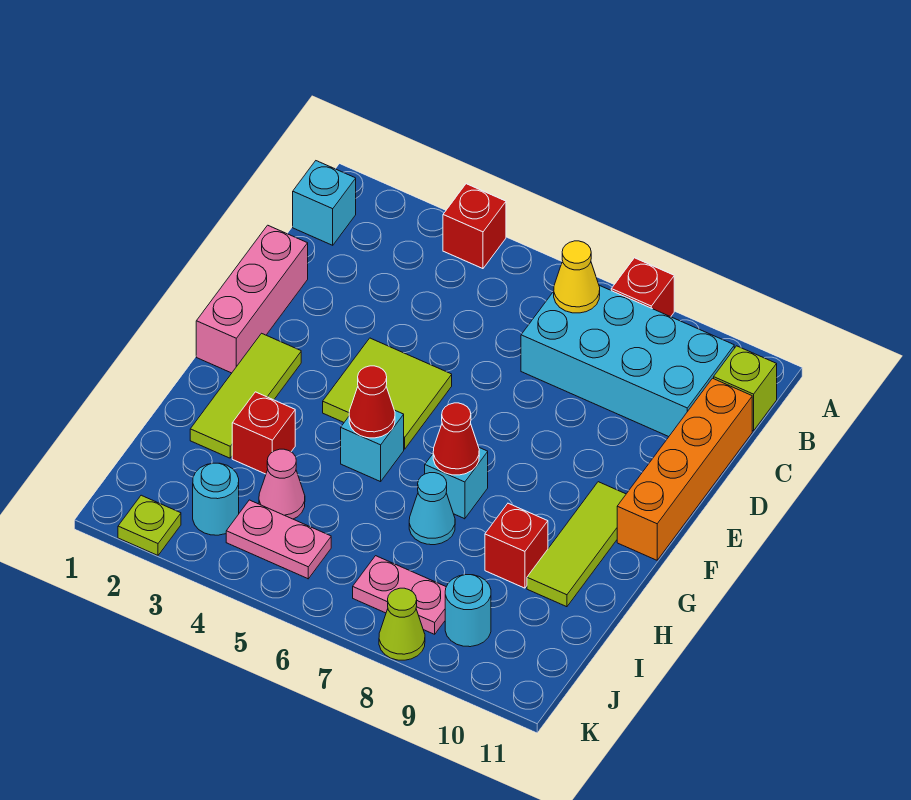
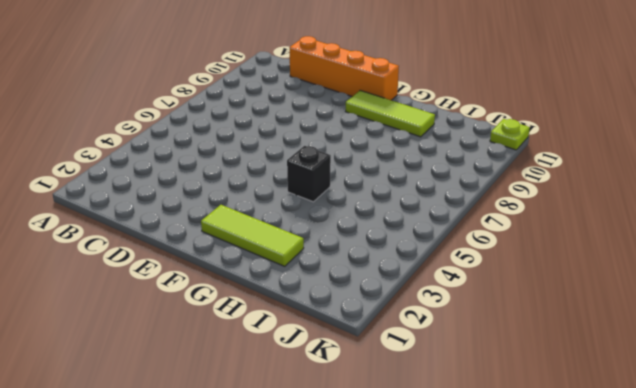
black 1x1 brick [287,146,331,202] -> cyan 1x1 brick [341,410,404,482]
lime 1x1 plate [490,119,530,150] -> lime 1x1 plate moved to [118,495,181,555]
none -> red 1x1 brick [443,184,506,269]
none -> red 1x1 brick [611,258,674,317]
none -> cyan 1x1 brick [293,161,356,245]

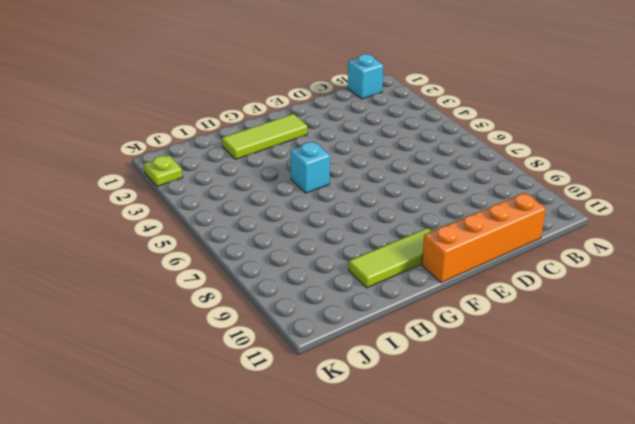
none -> red 1x1 brick [443,184,506,269]
none -> red 1x1 brick [611,258,674,317]
none -> cyan 2x4 brick [521,285,734,437]

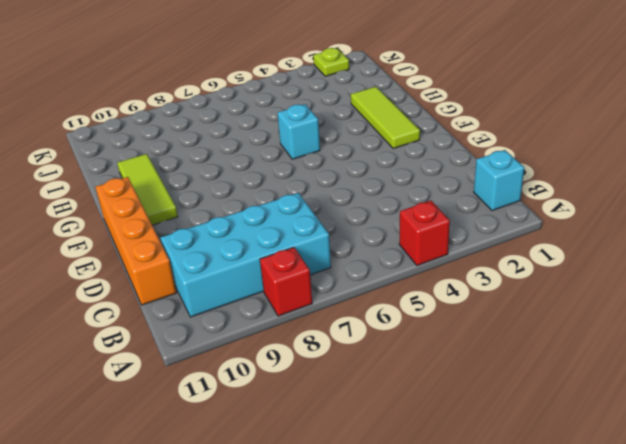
none -> lime 1x1 brick [714,346,777,431]
none -> pink 1x3 brick [196,225,308,373]
none -> lime 2x2 tile [323,338,452,449]

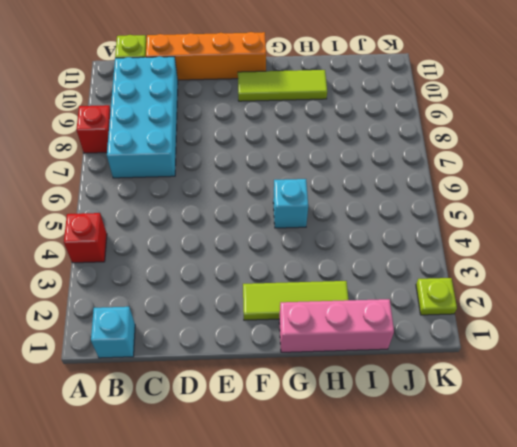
pink 1x3 brick [279,299,394,352] -> pink 1x3 brick moved to [196,225,308,373]
none -> lime 2x2 tile [323,338,452,449]
none -> cyan 1x1 brick [425,448,488,519]
none -> red 1x1 brick [232,392,295,474]

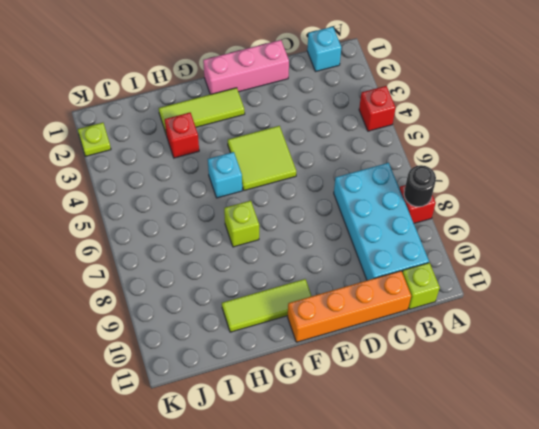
black 1x1 round brick [404,165,436,207] -> none
lime 1x1 brick [224,201,259,247] -> cyan 1x1 brick [425,448,488,519]
none -> cyan 1x1 cone [409,473,455,545]
none -> red 1x1 brick [485,503,548,588]
none -> pink 1x1 cone [259,449,305,519]

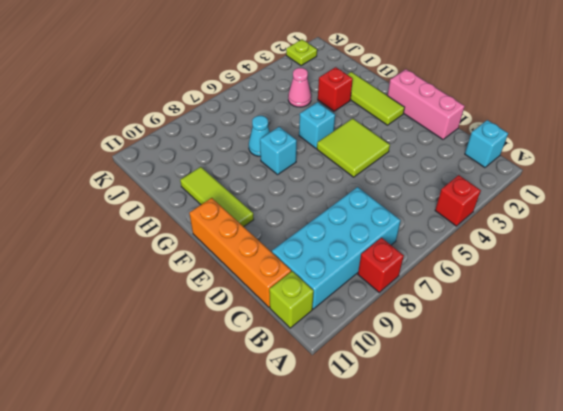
none -> red 1x1 brick [485,503,548,588]
none -> cyan 1x1 round brick [193,463,239,535]
none -> pink 1x2 plate [226,500,331,579]

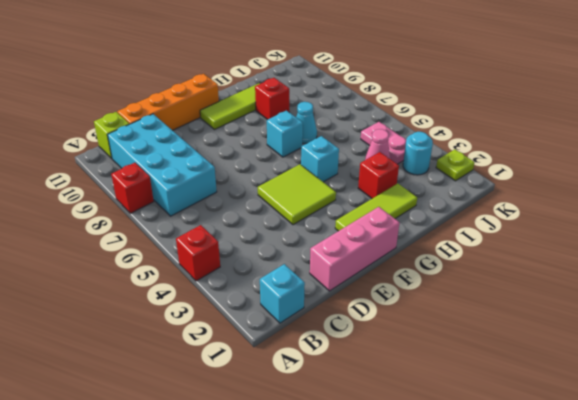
none -> pink 1x2 plate [353,556,446,634]
none -> cyan 1x1 round brick [445,575,491,647]
none -> lime 1x1 cone [379,588,425,660]

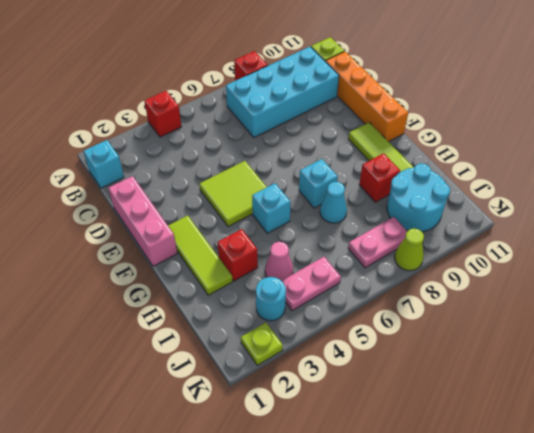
cyan 2x2 round brick [387,163,450,232] -> cyan 1x1 round brick [445,575,491,647]
none -> yellow 1x1 cone [554,241,600,313]
none -> red 1x1 cone [349,366,395,438]
none -> red 1x1 cone [433,403,479,475]

